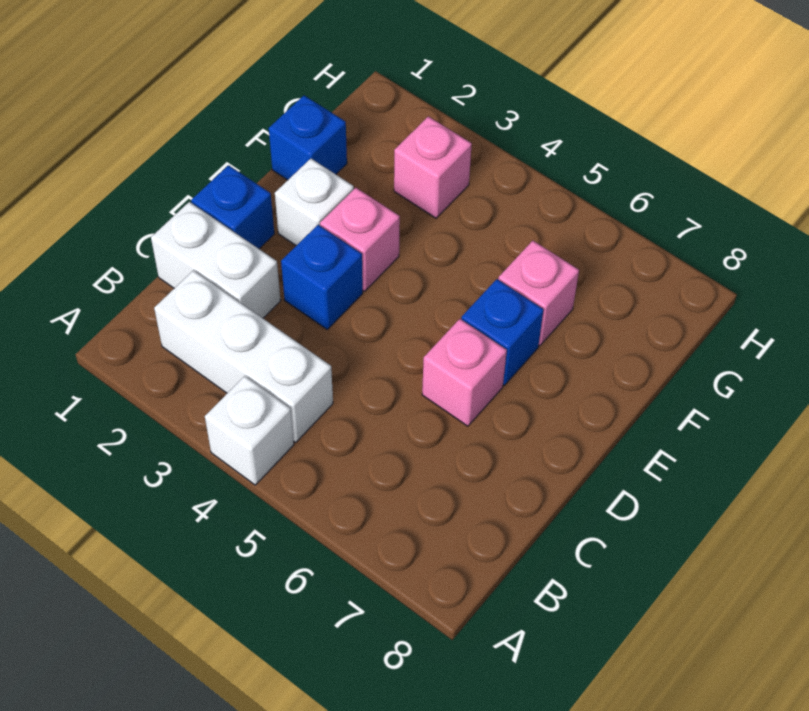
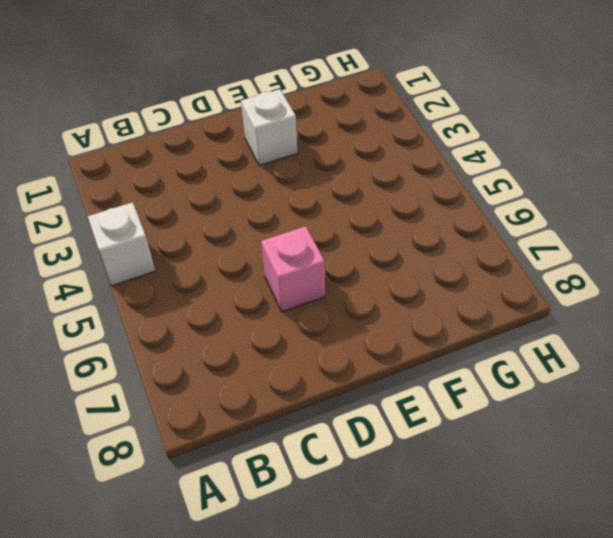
none -> white 1x3 brick [154,270,333,442]
none -> white 1x2 brick [151,202,281,318]
none -> blue 1x1 brick [191,165,274,249]

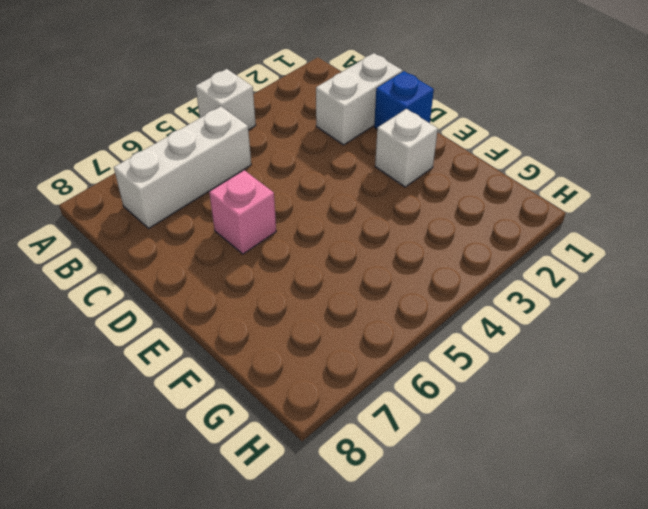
white 1x3 brick [114,106,251,228] -> white 1x3 brick moved to [154,270,333,442]
none -> blue 1x1 brick [281,225,363,329]
none -> pink 1x1 brick [320,188,400,291]
none -> blue 1x1 brick [461,279,543,385]

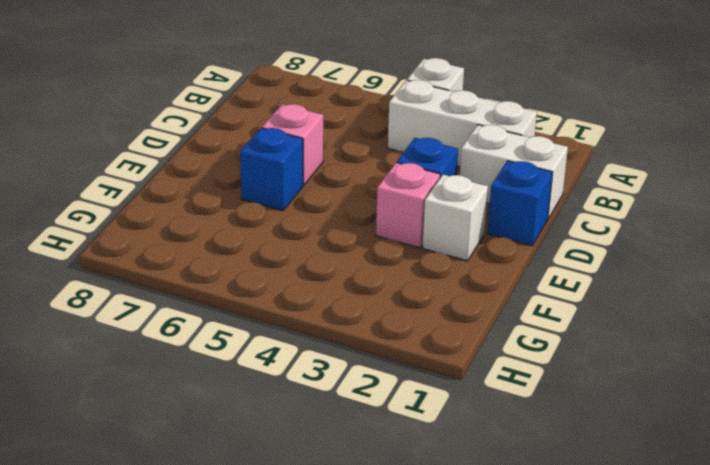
none -> blue 1x1 brick [269,95,347,180]
none -> pink 1x1 brick [498,241,579,346]
none -> pink 1x1 brick [394,116,472,218]

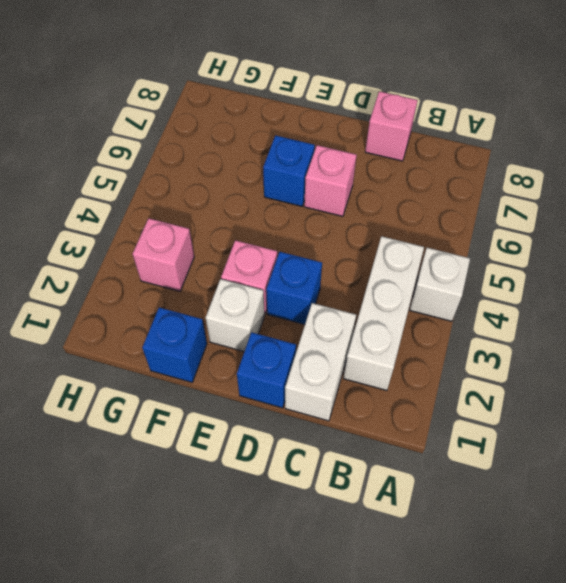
pink 1x1 brick [365,91,418,161] -> pink 1x1 brick moved to [498,241,579,346]

